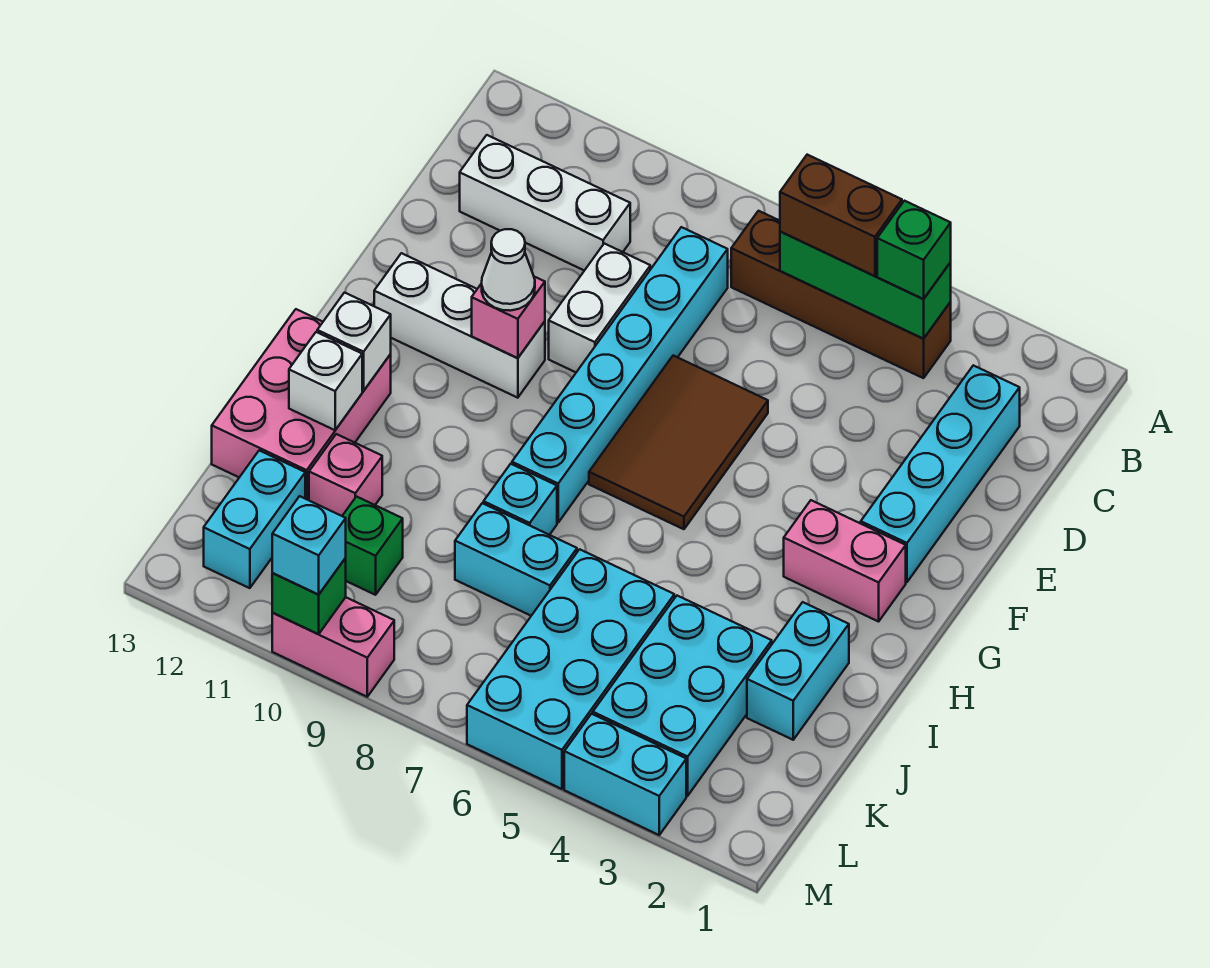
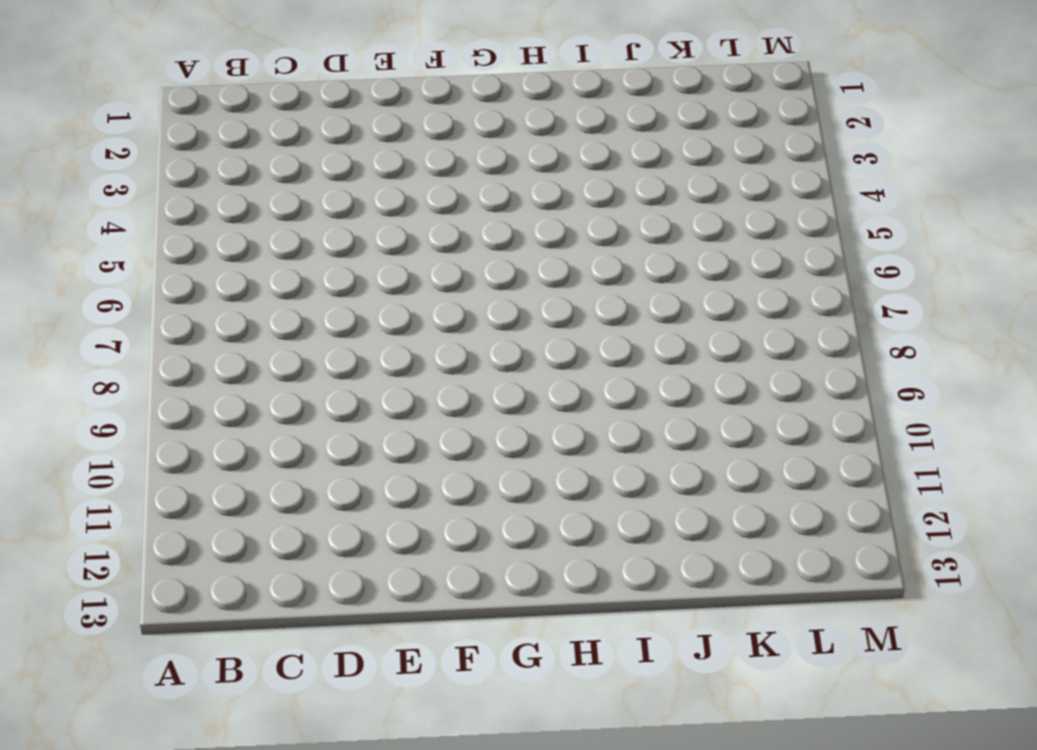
none -> brown 1x4 brick [731,211,951,378]
none -> cyan 1x4 brick [861,365,1020,582]
none -> cyan 1x6 brick [512,227,728,523]

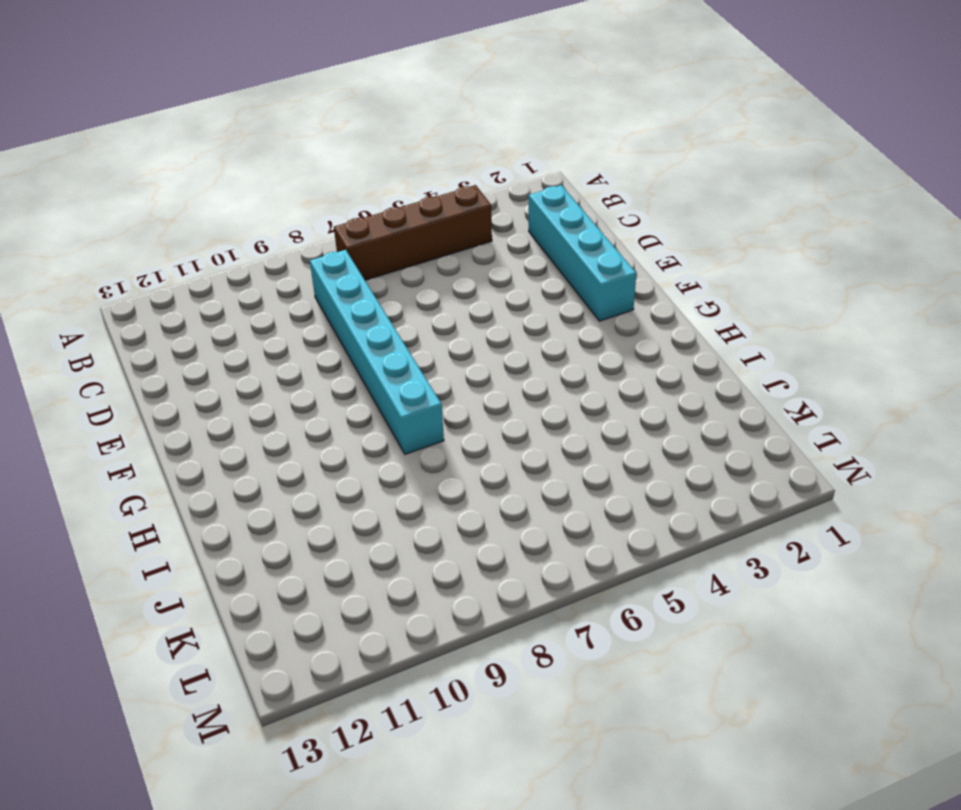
none -> white 1x3 brick [460,135,630,271]
none -> white 1x2 brick [549,244,650,372]
none -> brown 2x3 tile [589,356,768,529]

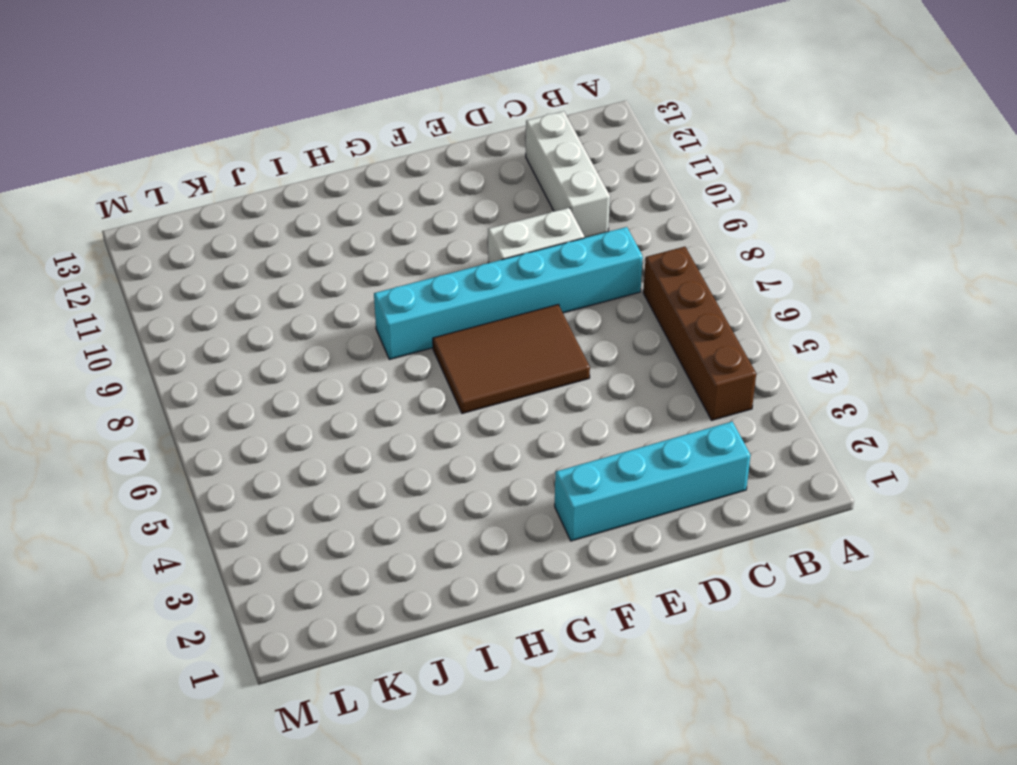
none -> white 1x3 brick [374,253,545,398]
none -> pink 1x2 brick [784,500,906,622]
none -> pink 2x3 brick [212,309,391,500]

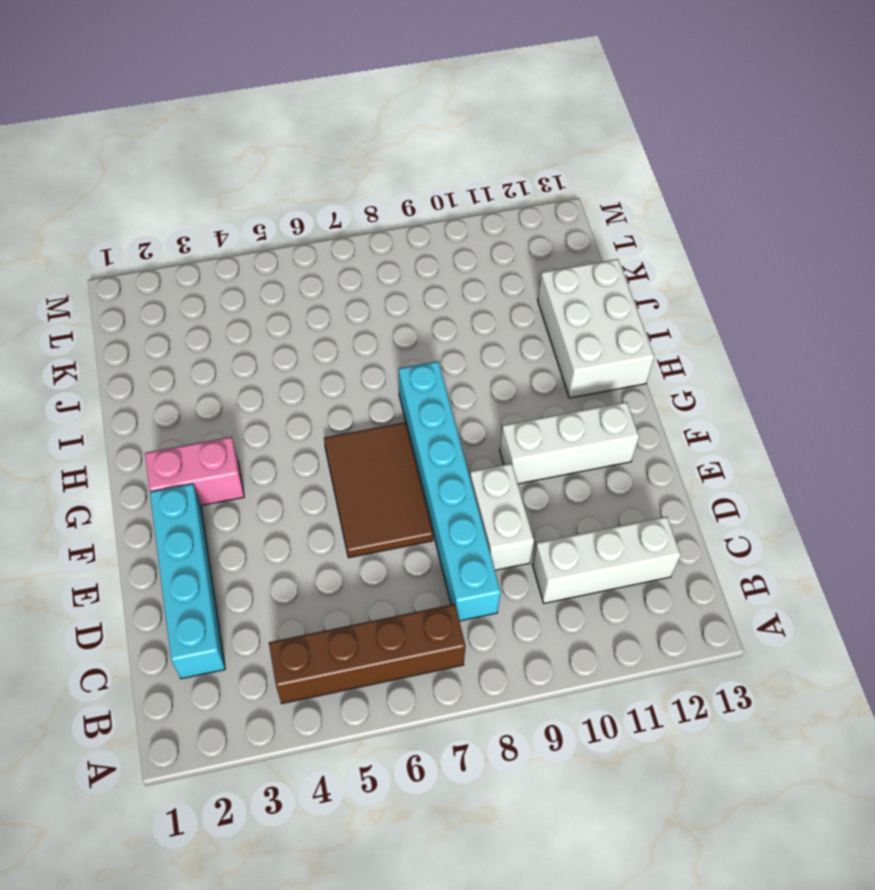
white 2x3 brick [538,259,654,398] -> pink 2x3 brick [212,309,391,500]
none -> cyan 1x2 brick [747,602,849,740]
none -> cyan 1x1 brick [484,464,557,535]
none -> cyan 2x3 brick [593,596,772,796]

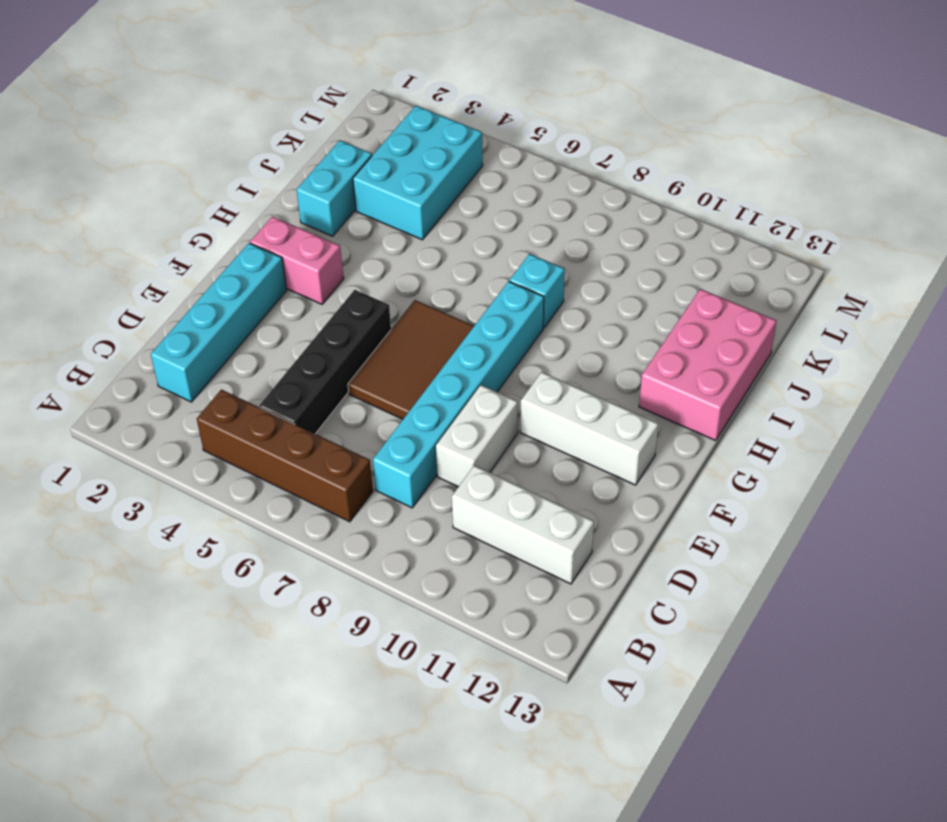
black 1x4 brick [259,290,391,434] -> none
none -> cyan 2x4 brick [467,549,674,789]
none -> cyan 1x2 brick [455,503,577,616]
none -> pink 1x1 brick [309,434,382,516]

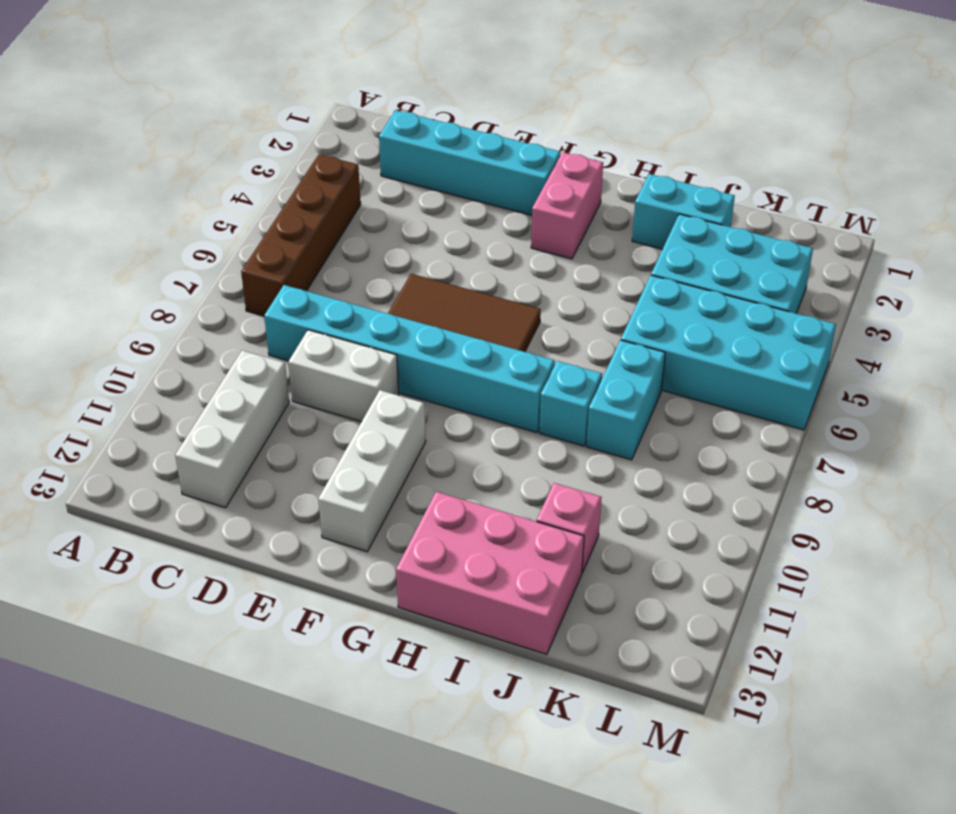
none -> green 1x1 brick [343,497,403,595]
none -> cyan 1x2 brick [204,450,305,588]
none -> cyan 1x2 brick [564,714,686,835]

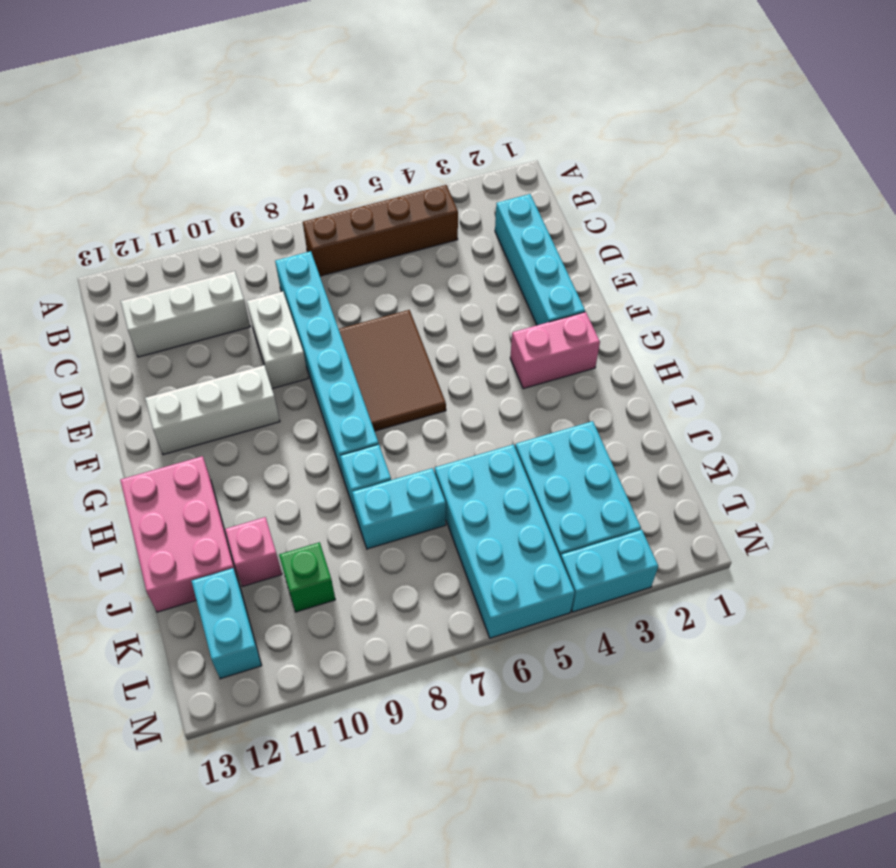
none -> cyan 1x2 brick [747,602,849,740]
none -> pink 1x2 brick [272,597,394,697]
none -> green 1x3 brick [780,232,951,339]

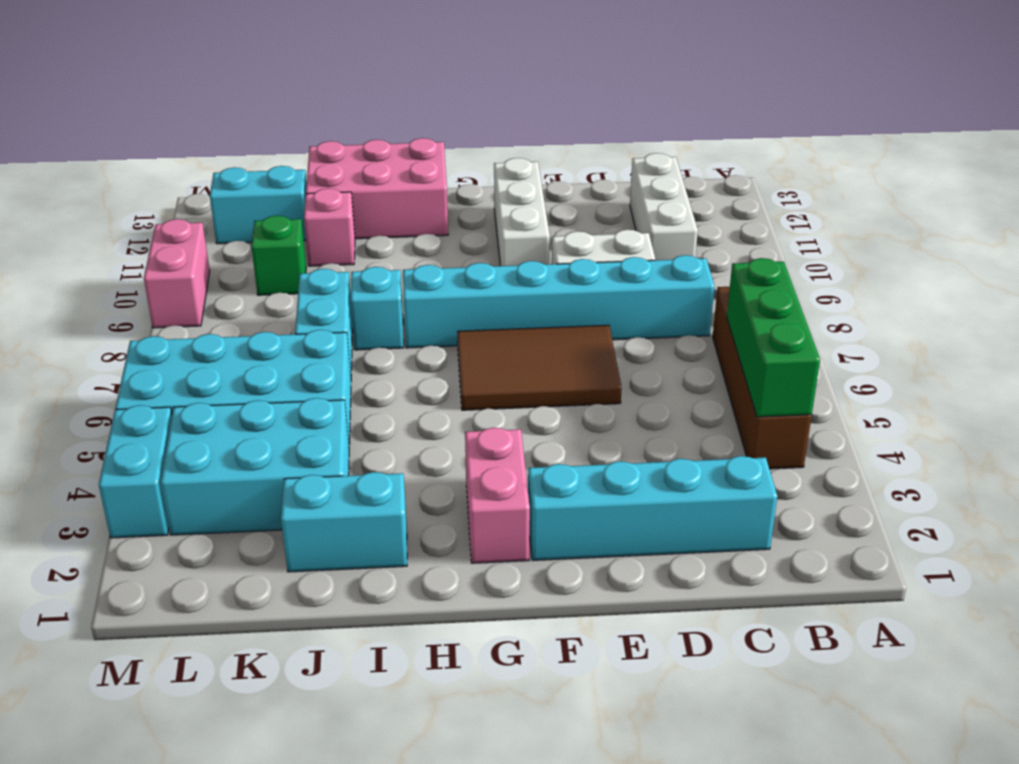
none -> pink 1x1 brick [472,277,545,358]
none -> white 1x1 brick [317,293,391,391]
none -> white 1x1 brick [289,332,362,430]

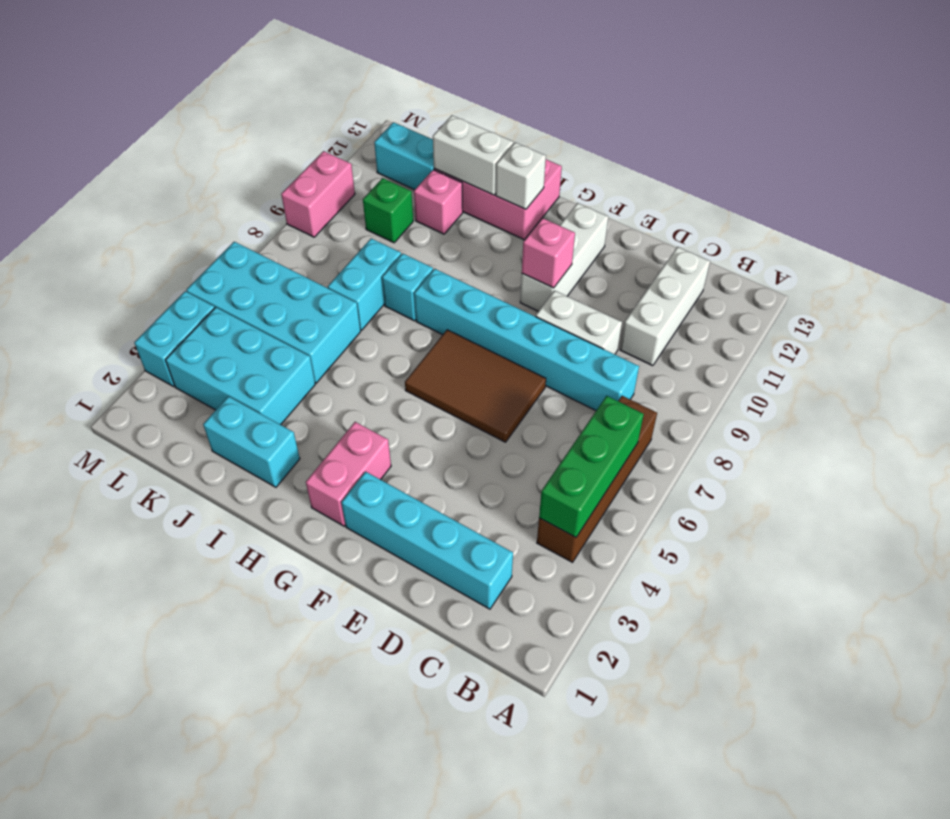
white 1x2 brick [433,115,513,195] -> white 1x1 brick [289,332,362,430]
none -> green 1x1 brick [272,558,346,634]
none -> green 1x1 brick [877,201,951,299]
none -> brown 1x2 brick [780,155,902,276]

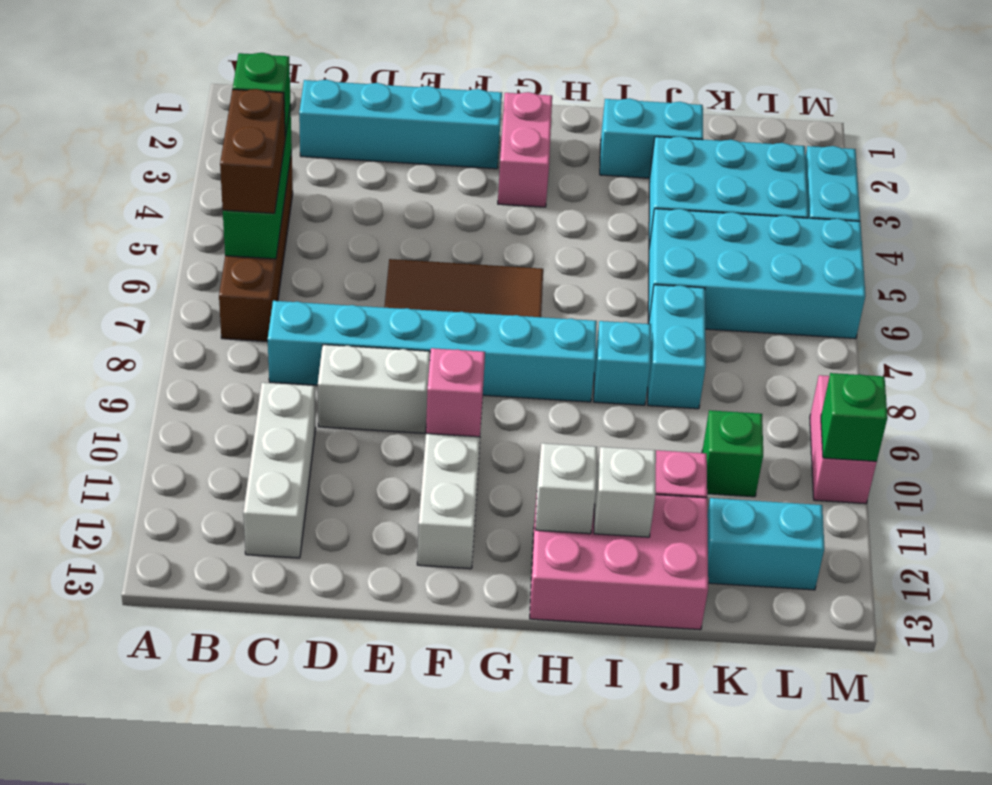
none -> white 1x1 cone [482,229,535,311]
none -> cyan 1x1 brick [272,496,346,594]

